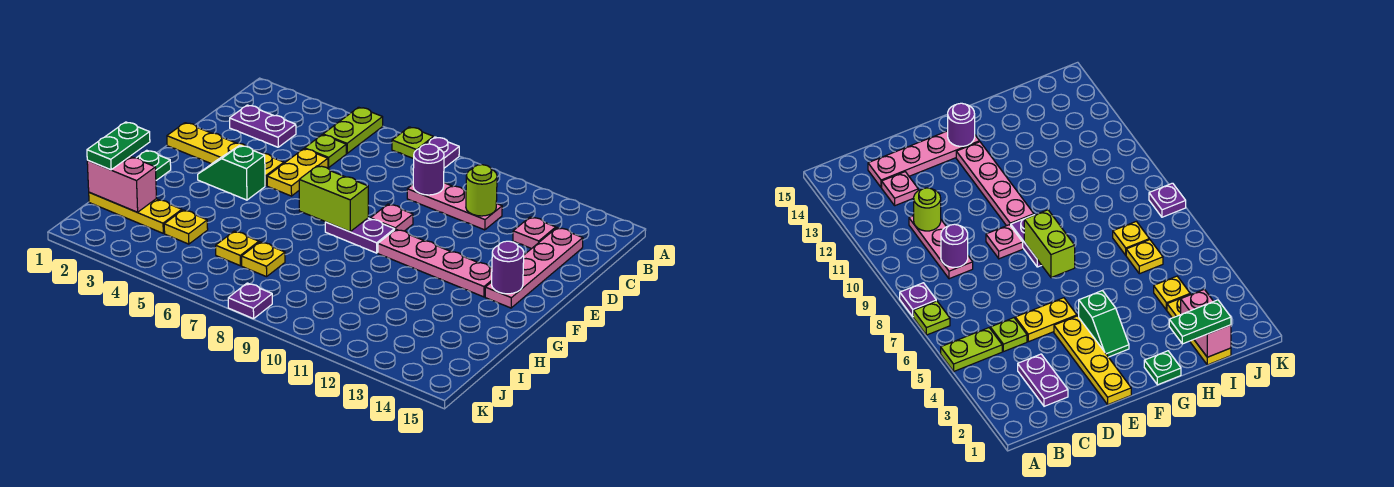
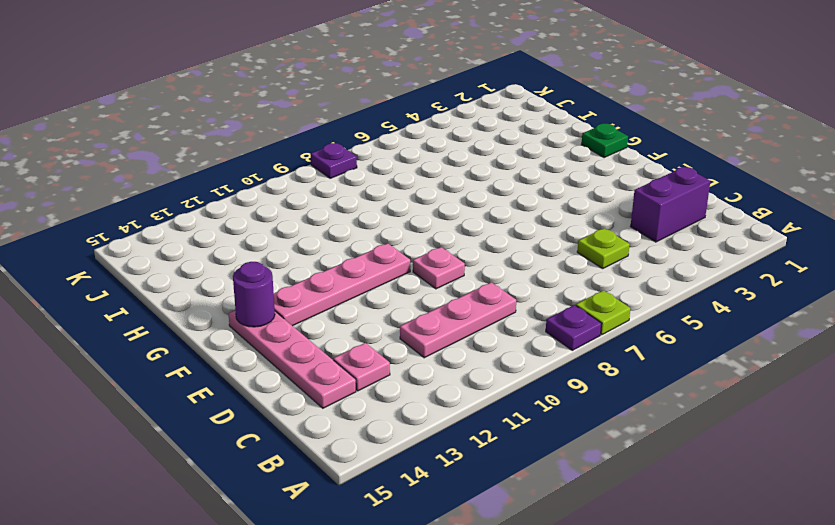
purple 1x2 brick [631,167,710,242] -> purple 1x2 plate [230,105,296,147]
none -> lime 1x2 plate [323,107,383,153]
none -> yellow 1x2 plate [267,149,328,196]
none -> yellow 1x4 plate [167,123,284,186]

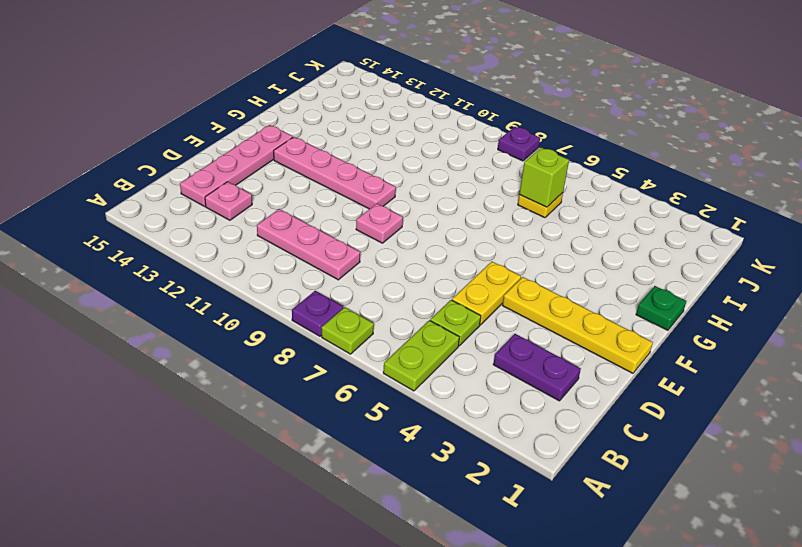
lime 1x1 brick [519,147,569,207] -> none
none -> green 1x2 slope [198,145,265,200]
none -> purple 1x2 plate [325,218,394,253]
none -> yellow 1x3 plate [89,192,182,233]

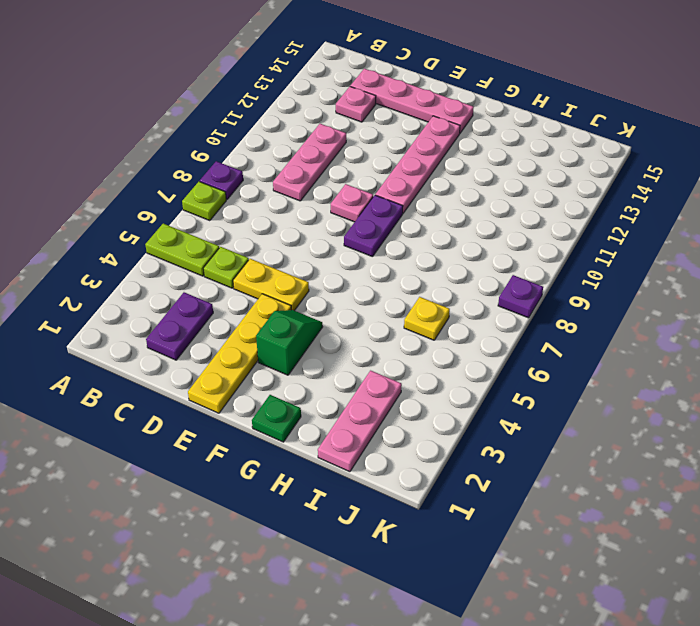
green 1x2 slope [256,310,323,375] -> green 1x2 slope turned to [198,145,265,200]
pink 1x3 plate [318,371,402,472] -> yellow 1x3 plate [89,192,182,233]
none -> yellow 1x1 plate [164,210,208,244]
none -> yellow 1x1 plate [242,242,285,277]
none -> purple 1x1 round brick [413,144,444,195]

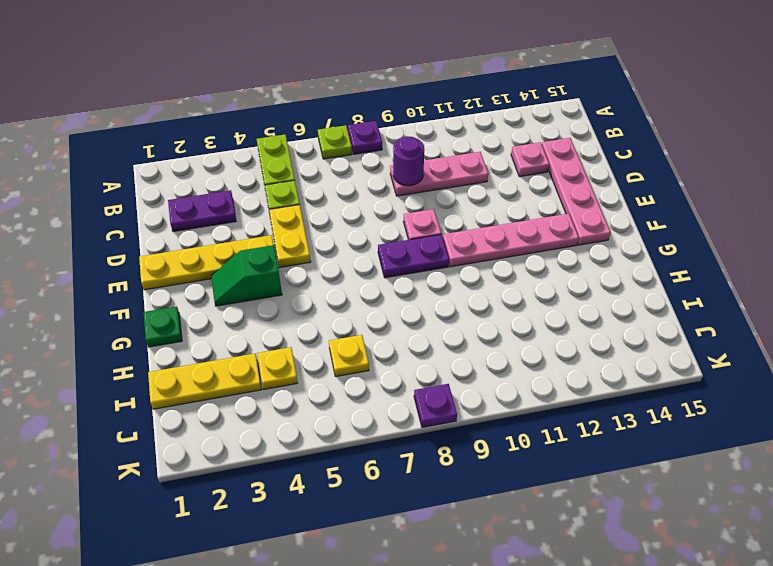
none -> yellow 1x1 plate [242,242,285,277]
none -> lime 1x1 round brick [466,165,497,216]
none -> lime 1x2 brick [299,166,368,232]

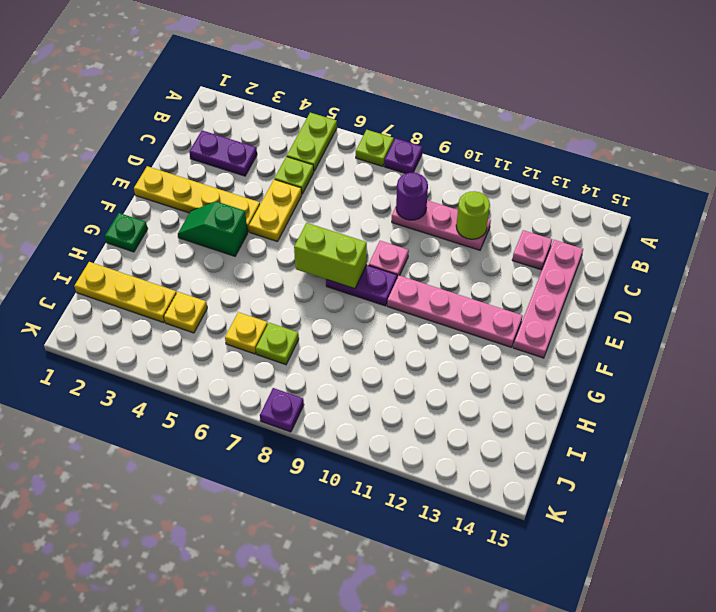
lime 1x1 plate [256,323,299,365] -> yellow 1x1 plate [242,242,285,277]
none -> purple 1x1 round brick [492,241,524,294]
none -> pink 1x2 brick [87,157,156,212]
none -> green 1x2 plate [87,122,150,170]

